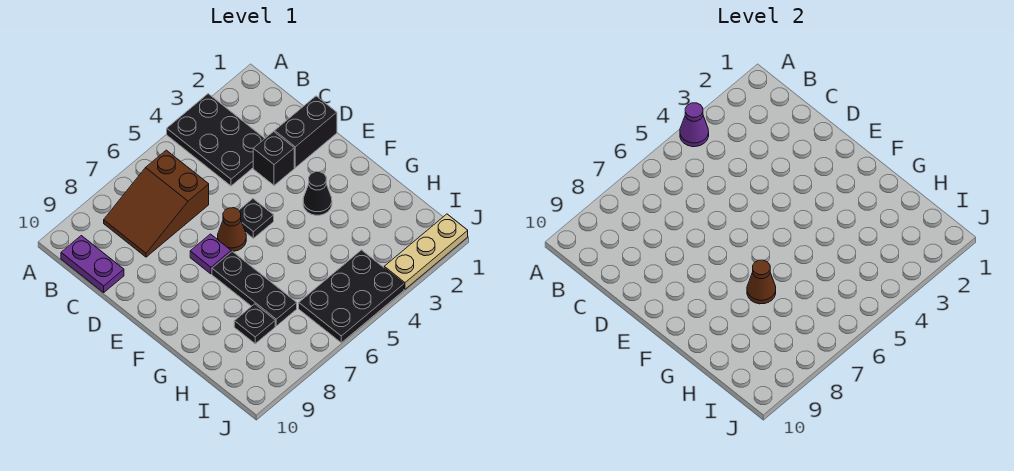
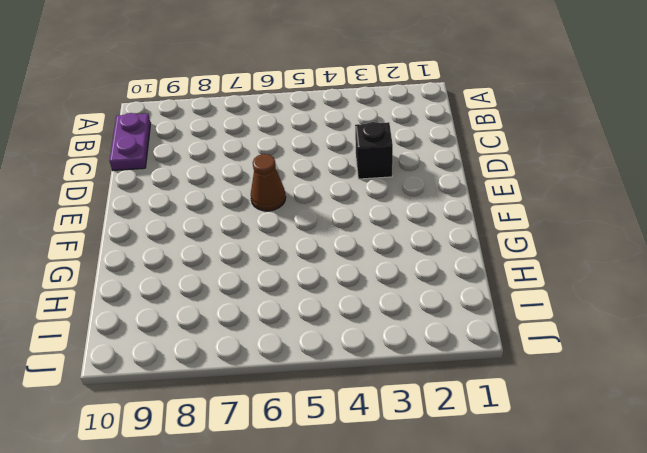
none -> black 2x3 plate [167,94,265,186]
none -> brown 2x3 slope [104,150,209,257]
none -> black 1x2 brick [275,96,337,168]

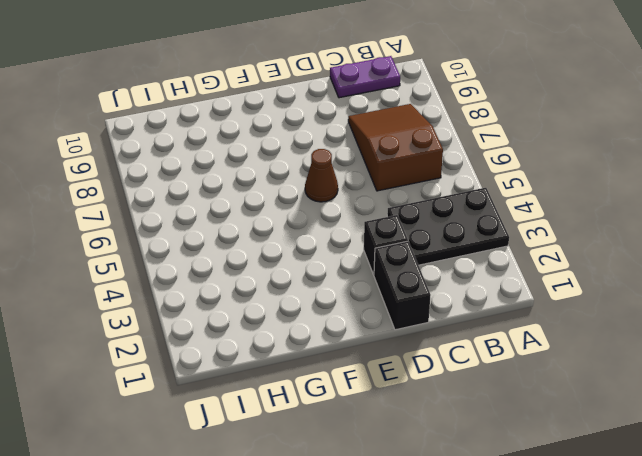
none -> black 1x1 plate [239,199,274,238]
none -> purple 1x1 plate [190,234,231,274]
none -> black 1x1 cone [303,172,332,215]

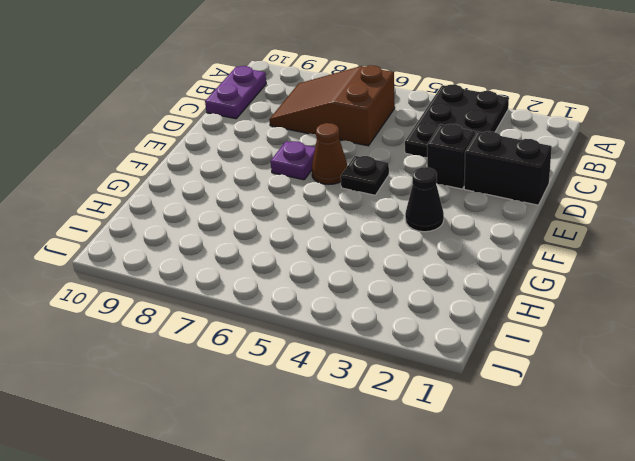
none -> black 1x3 plate [212,251,297,326]
none -> black 1x1 plate [234,304,275,344]
none -> black 2x3 plate [299,250,404,343]

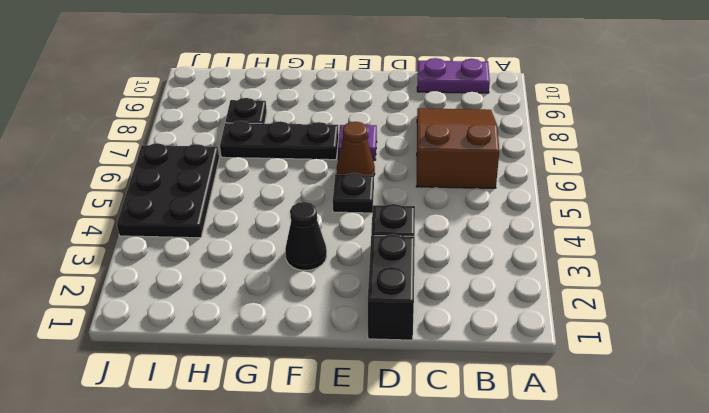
none -> black 2x3 plate [167,94,265,186]
none -> tan 1x3 plate [384,214,468,289]
none -> purple 1x1 cone [680,103,709,147]

